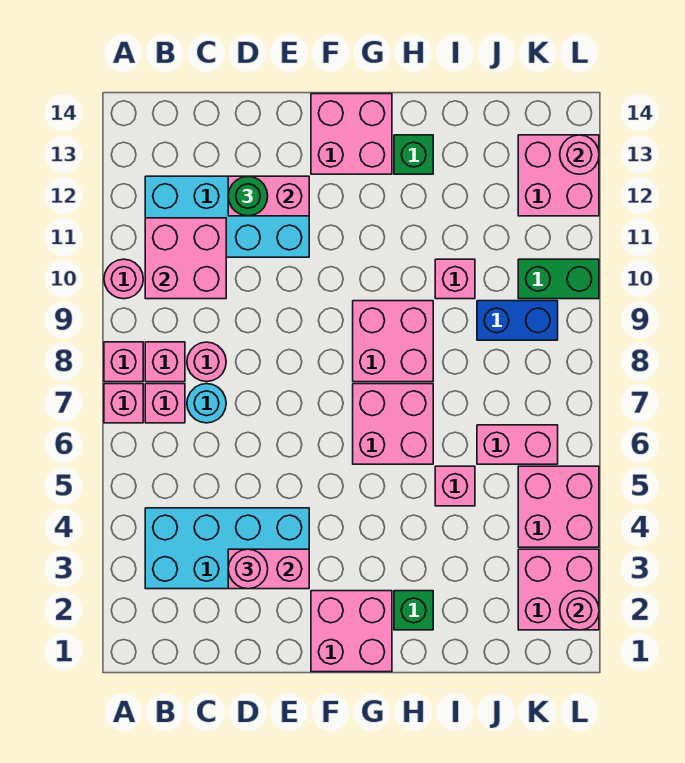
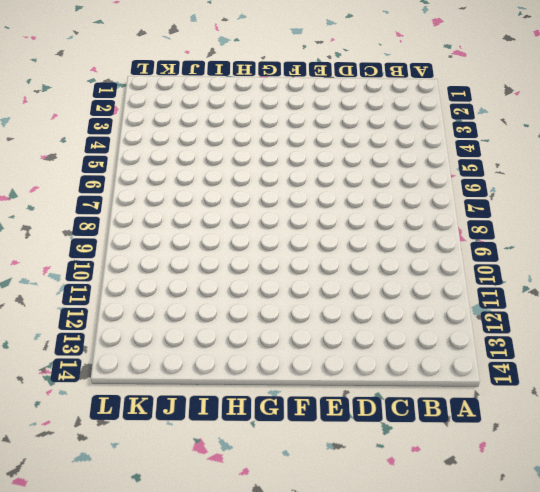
none -> pink 1x1 brick [104,384,143,423]
none -> pink 1x1 brick [104,342,143,382]
none -> pink 1x1 round brick [104,259,143,299]
none -> cyan 2x4 brick [145,508,309,589]

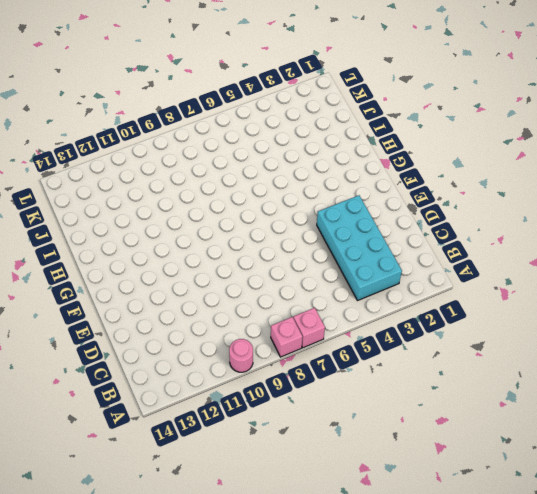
none -> pink 1x1 brick [145,384,185,423]
none -> pink 1x1 brick [145,342,185,382]
none -> cyan 2x4 brick [145,176,309,257]
none -> cyan 1x1 round brick [187,384,226,423]

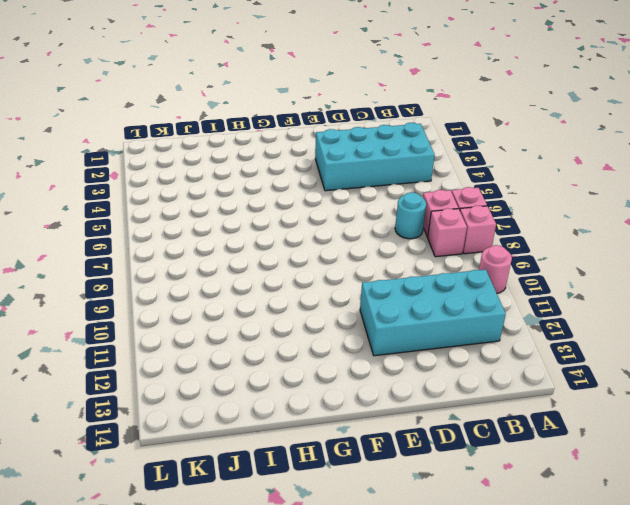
none -> pink 1x1 round brick [187,342,226,382]
none -> pink 2x2 brick [311,591,392,672]
none -> pink 2x2 brick [311,94,392,174]
none -> pink 2x2 brick [353,384,433,464]

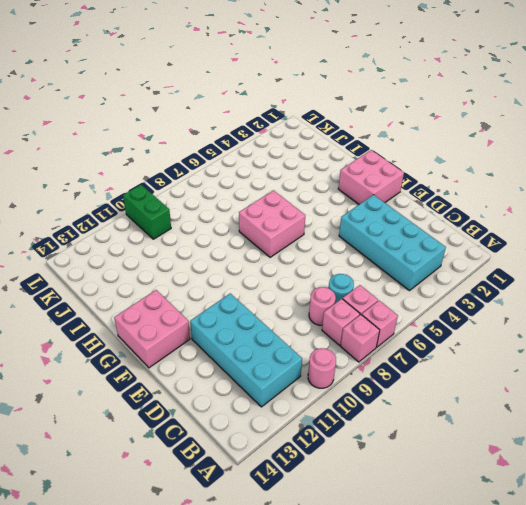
none -> pink 2x2 brick [353,301,433,382]
none -> green 1x1 brick [394,591,433,630]
none -> green 1x1 brick [394,135,433,174]
none -> pink 1x1 brick [435,466,475,506]

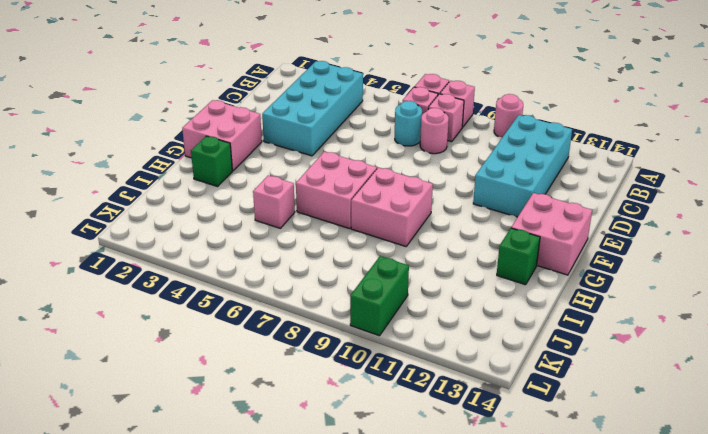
none -> pink 1x1 brick [435,259,475,299]
none -> pink 1x2 brick [477,425,558,464]
none -> blue 1x2 brick [477,301,558,340]
none -> pink 2x2 brick [518,549,599,630]

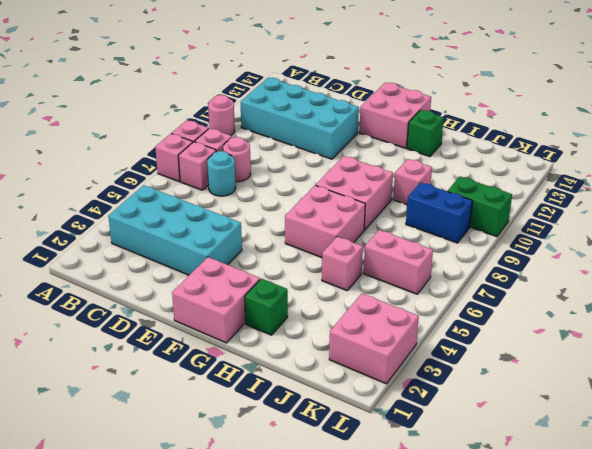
none -> pink 2x2 brick [518,466,599,547]
none -> pink 2x2 brick [518,135,599,216]
none -> pink 2x2 brick [145,218,226,299]
none -> pink 1x2 brick [228,549,309,589]

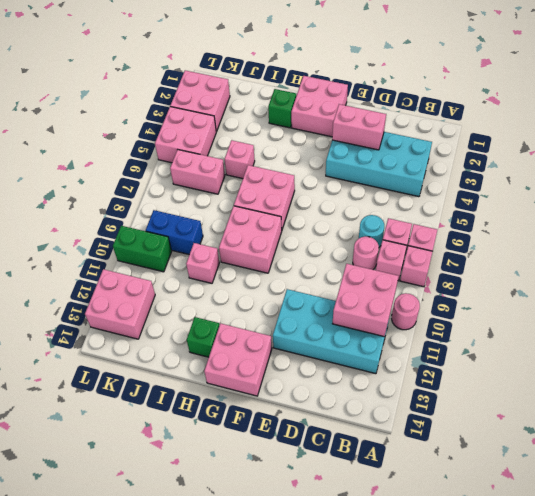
none -> pink 1x2 brick [228,176,309,216]
none -> pink 1x1 round brick [560,591,599,630]
none -> pink 1x1 round brick [560,135,599,174]
none -> pink 1x1 round brick [228,549,268,589]

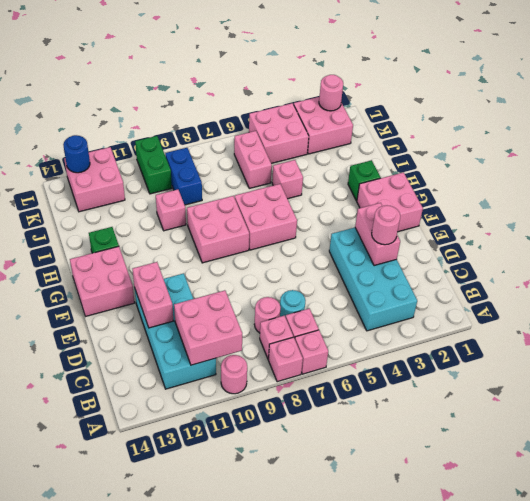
blue 1x1 round brick [63,135,90,173] -> pink 1x1 round brick [560,135,599,174]
none -> green 1x1 round brick [228,176,268,216]

